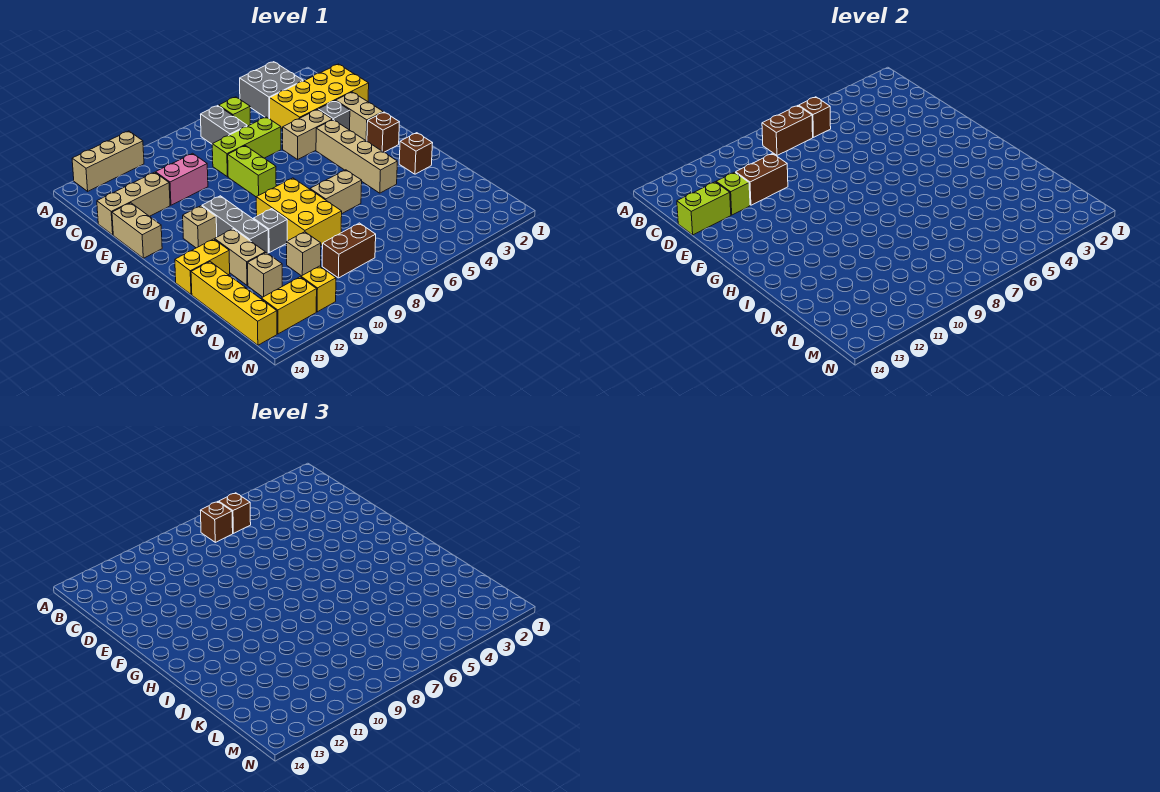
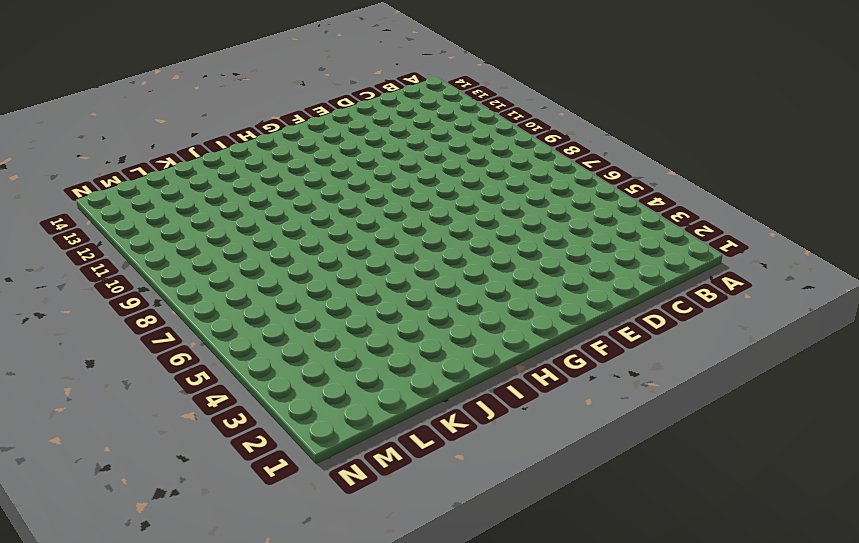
none -> grey 2x2 brick [240,62,303,119]
none -> tan 1x3 brick [72,131,144,191]
none -> lime 1x1 brick [219,97,250,126]
none -> grey 1x2 brick [200,106,247,144]

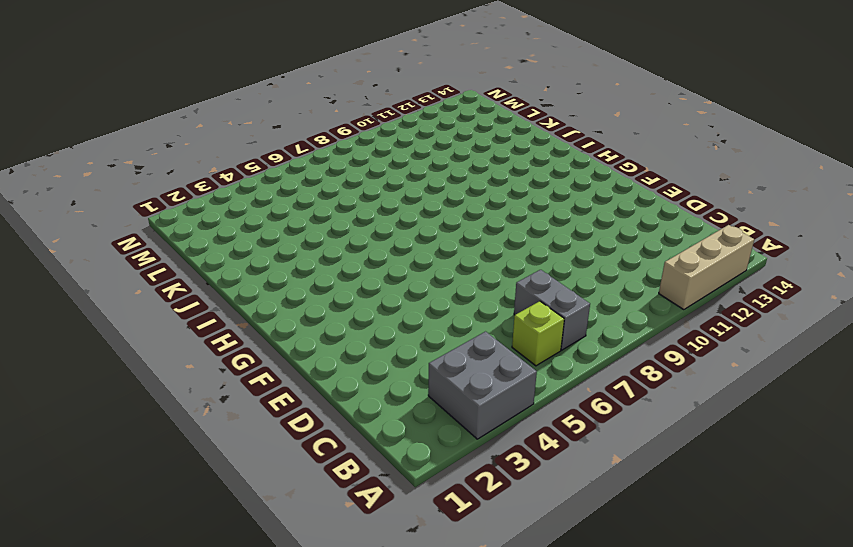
none -> yellow 2x4 brick [270,64,369,129]
none -> lime 1x3 brick [212,117,281,177]
none -> pink 1x2 brick [156,153,208,205]
none -> tan 1x3 brick [97,172,170,235]

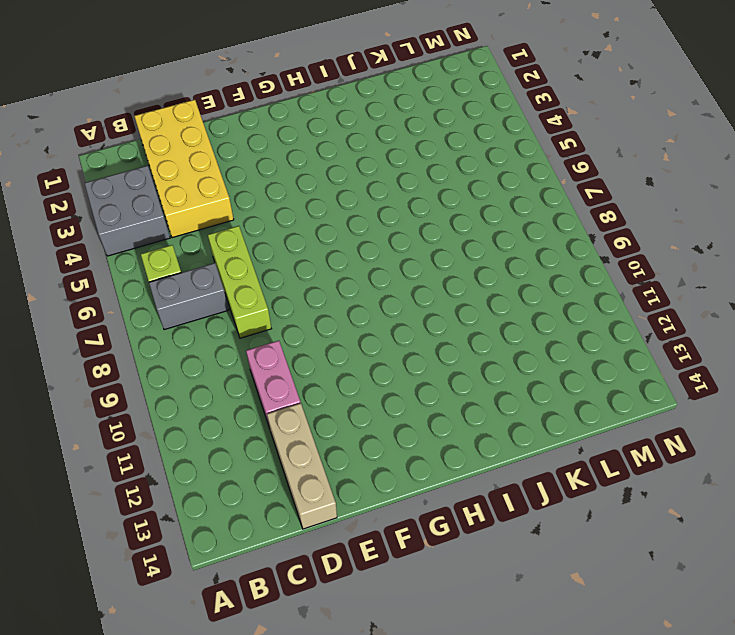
none -> tan 1x3 brick [72,131,144,191]
none -> tan 1x2 brick [336,92,383,141]
none -> grey 1x1 brick [318,101,350,130]
none -> tan 1x2 brick [283,110,332,159]

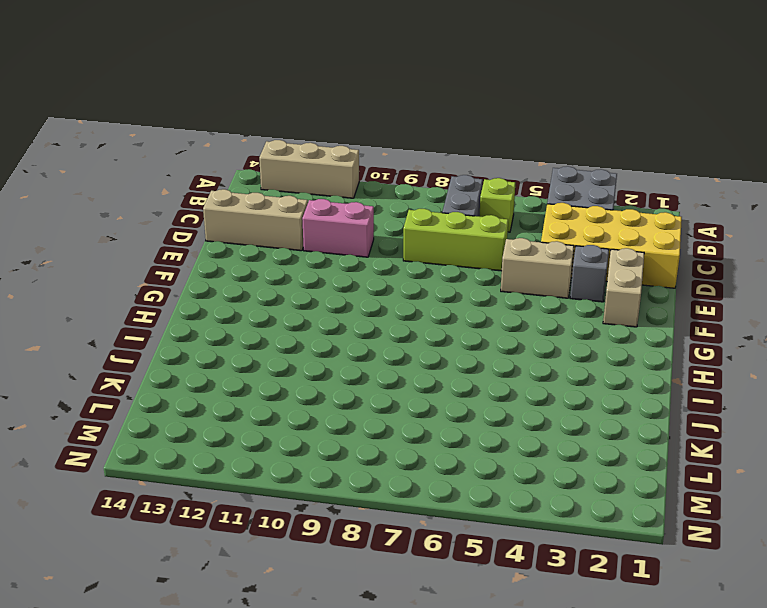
none -> lime 1x2 brick [228,146,276,197]
none -> tan 1x2 brick [112,203,162,258]
none -> tan 1x4 brick [316,120,397,193]
none -> brown 1x1 brick [367,112,399,152]

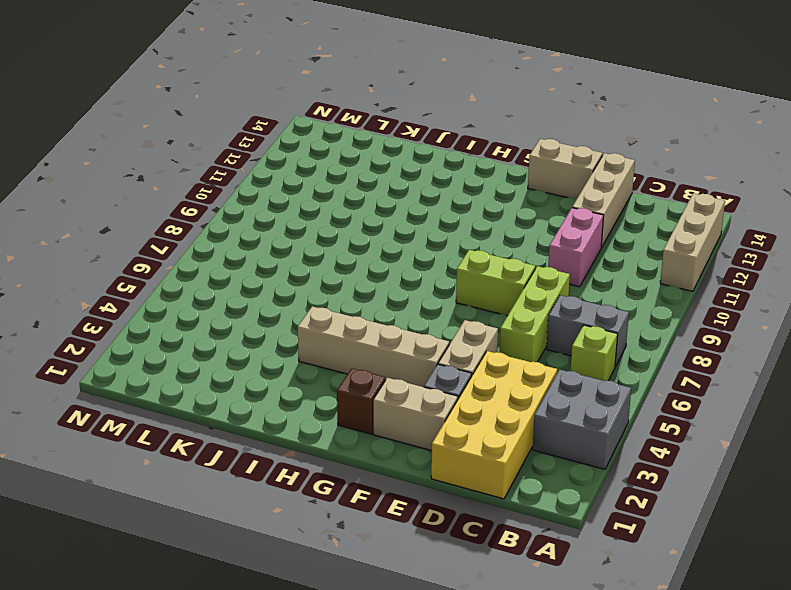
none -> grey 1x3 brick [202,196,268,253]
none -> tan 1x1 brick [183,206,217,248]
none -> yellow 2x3 brick [256,178,342,245]
none -> brown 1x1 brick [399,133,433,174]

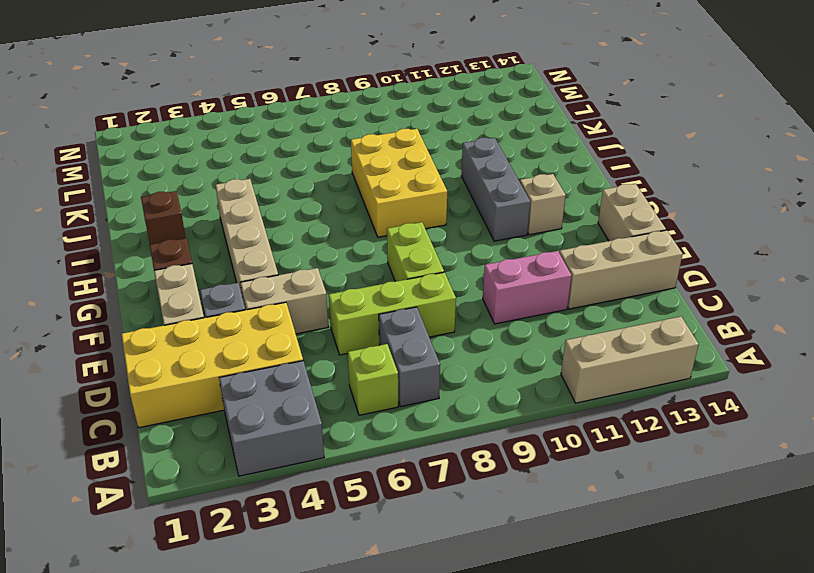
none -> tan 1x2 brick [310,170,362,213]
none -> grey 1x1 brick [253,209,287,252]
none -> tan 1x2 brick [215,229,265,285]
none -> yellow 1x2 brick [175,239,230,295]

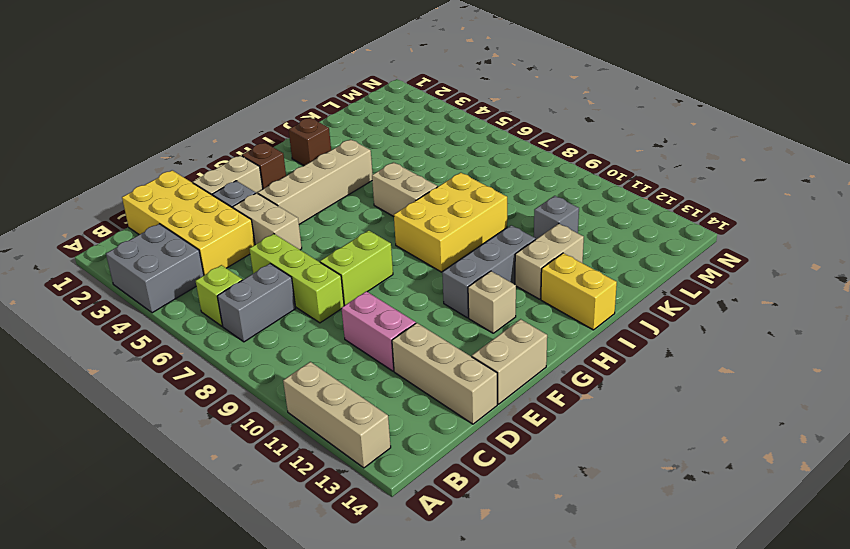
grey 1x1 brick [534,196,579,239] -> grey 1x1 brick moved to [253,209,287,252]
none -> yellow 1x4 brick [191,262,277,345]
none -> tan 1x1 brick [287,232,321,276]
none -> tan 1x1 brick [248,253,282,297]
none -> brown 1x2 brick [322,223,376,278]

